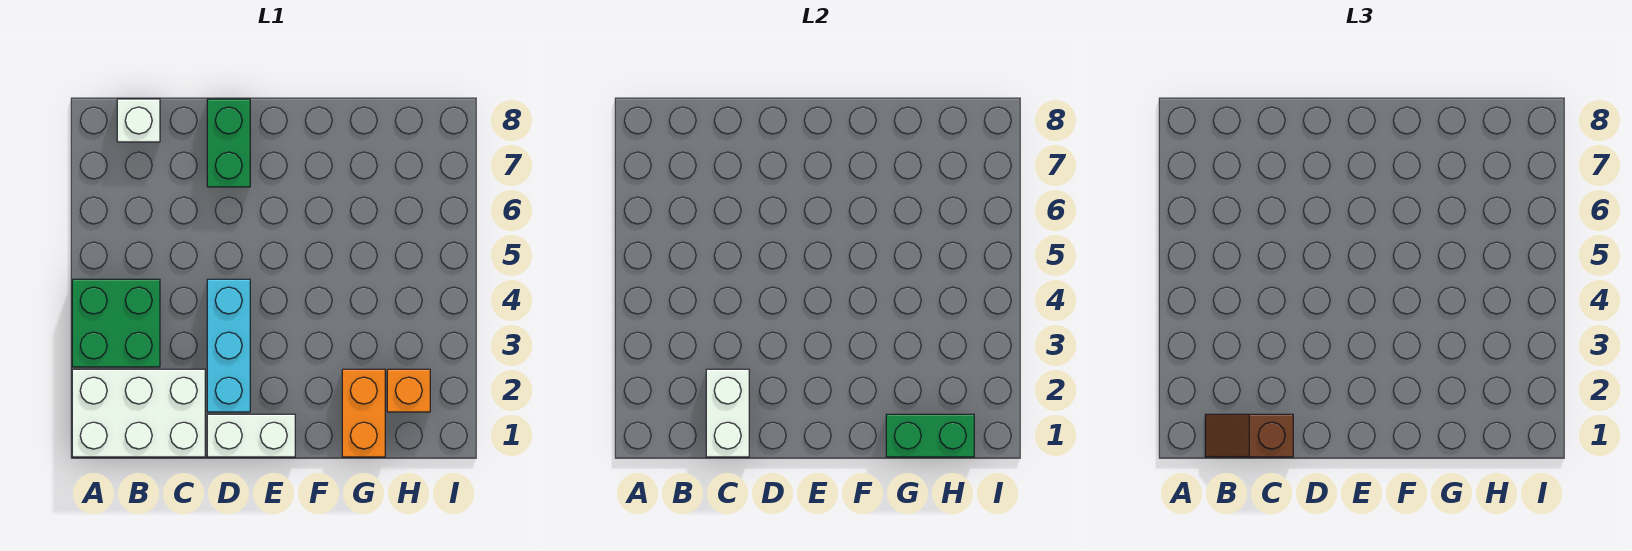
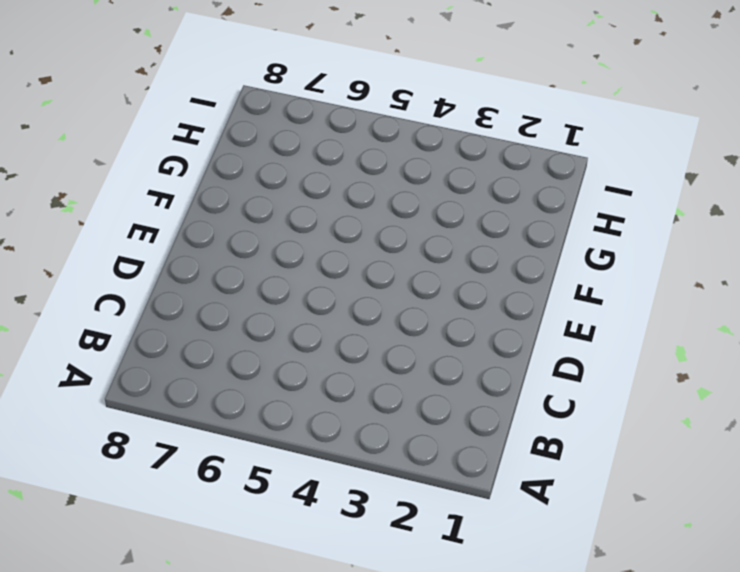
none -> white 2x3 brick [72,369,205,457]
none -> green 2x2 brick [72,279,160,367]

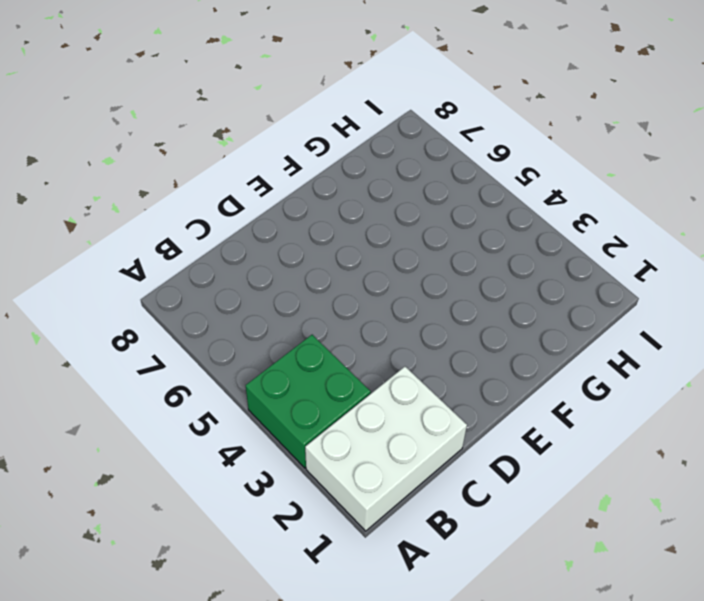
none -> white 1x1 brick [117,99,160,142]
none -> white 1x2 brick [207,414,295,457]

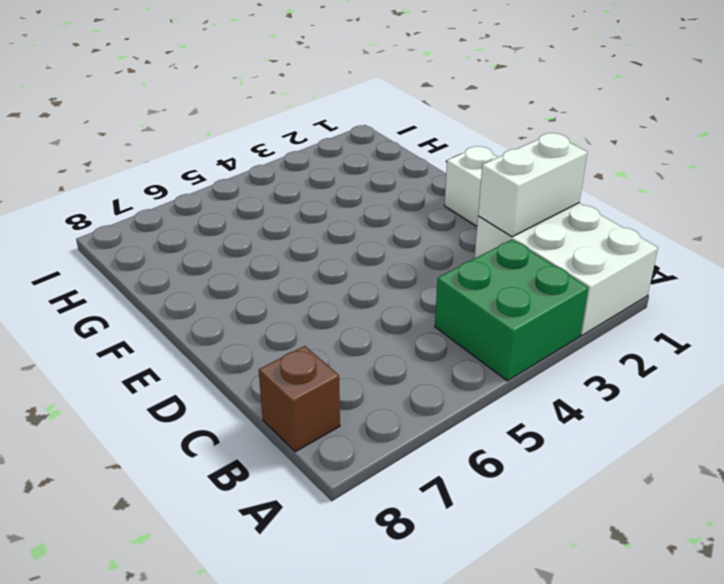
brown 1x1 brick [259,346,340,452] -> white 1x1 brick [117,99,160,142]
none -> cyan 1x3 brick [207,279,250,412]
none -> green 1x2 brick [207,99,250,187]

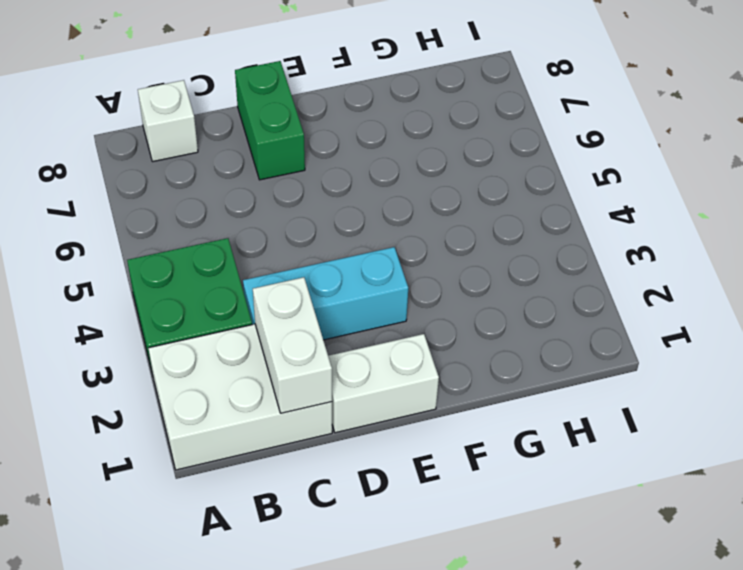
cyan 1x3 brick [243,247,408,340] -> cyan 1x3 brick turned to [207,279,250,412]
none -> orange 1x2 brick [342,369,385,457]
none -> orange 1x1 brick [387,369,430,412]

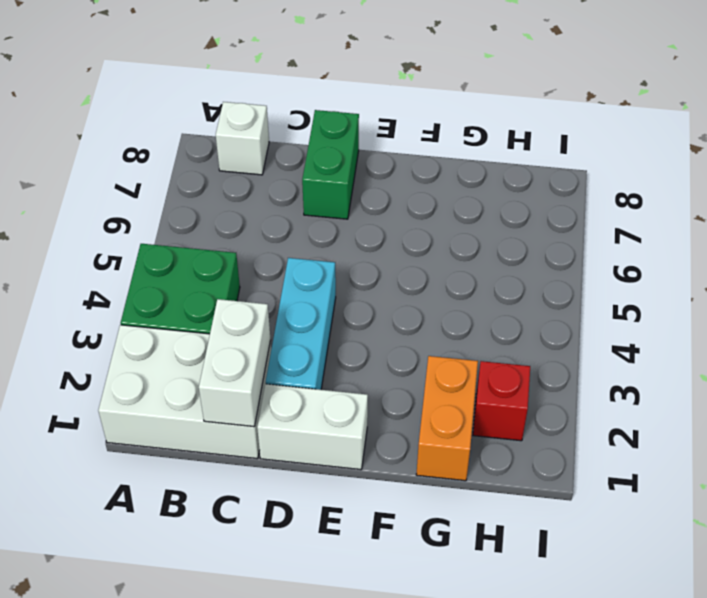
red 1x1 brick [473,361,530,441] -> orange 1x1 brick [387,369,430,412]
none -> green 1x2 brick [886,414,974,457]
none -> brown 1x2 slope [1205,414,1293,457]

